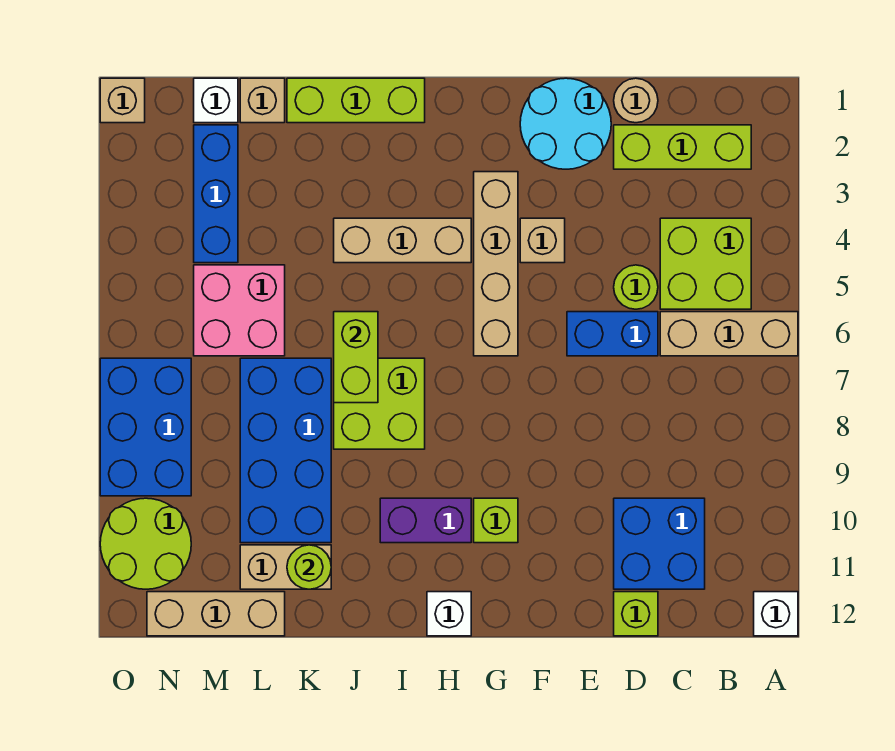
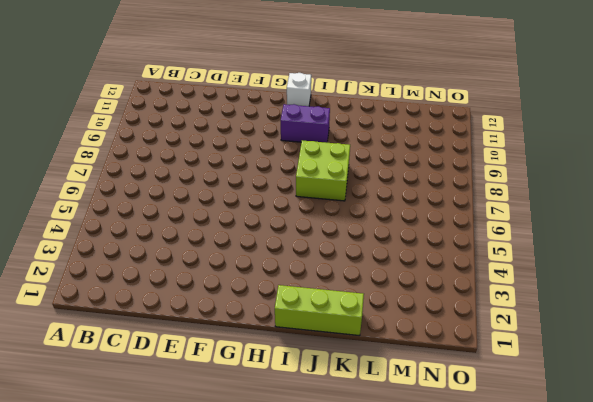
none -> tan 1x3 brick [660,312,798,356]
none -> white 1x1 brick [754,592,798,636]
none -> lime 1x3 brick [614,125,751,169]
none -> lime 2x2 brick [660,218,751,309]

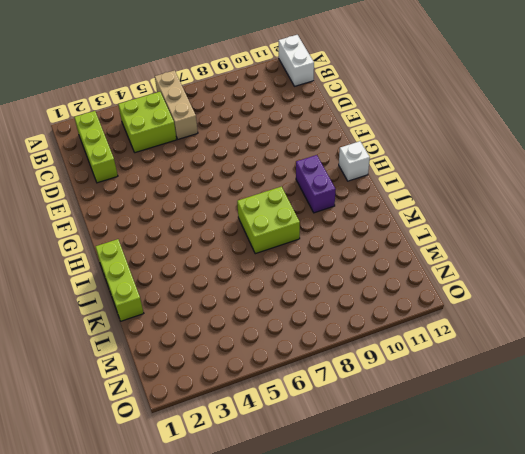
white 1x2 brick [279,35,314,86] -> white 1x1 brick [754,592,798,636]
none -> blue 2x2 brick [614,498,705,589]
none -> tan 1x1 round brick [614,78,658,123]
none -> lime 1x1 round brick [614,265,658,309]
none -> blue 1x2 brick [567,312,658,356]

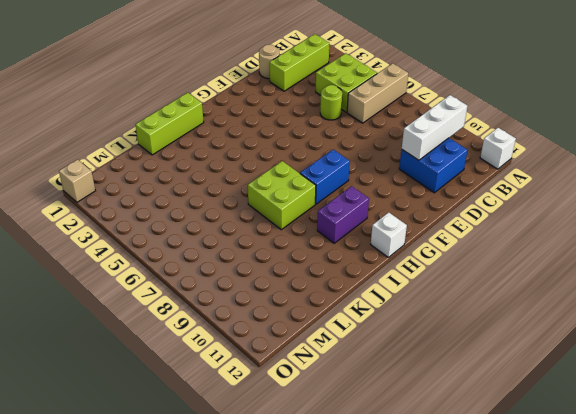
white 1x3 brick [402,95,467,160] -> none
blue 1x2 brick [300,150,350,204] -> blue 1x2 brick moved to [567,312,658,356]
none -> lime 1x1 brick [614,592,658,636]
none -> cyan 2x2 round brick [520,78,611,169]
none -> tan 1x1 brick [520,218,565,263]
none -> tan 1x4 brick [474,172,518,356]

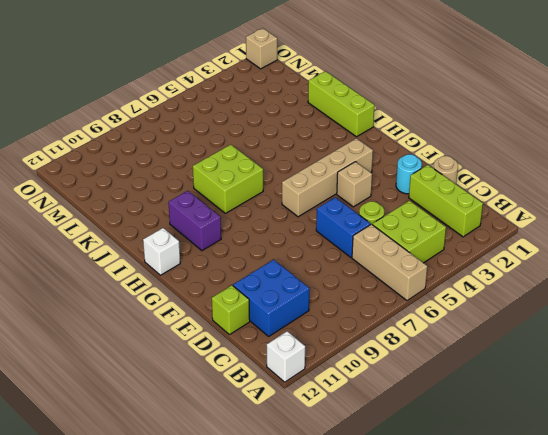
cyan 1x1 round brick [396,154,422,194] -> cyan 2x2 round brick [520,78,611,169]
none -> lime 1x1 brick [474,498,518,543]
none -> tan 1x3 brick [334,218,471,263]
none -> blue 2x4 brick [240,358,331,543]
none -> tan 1x2 brick [240,545,331,589]

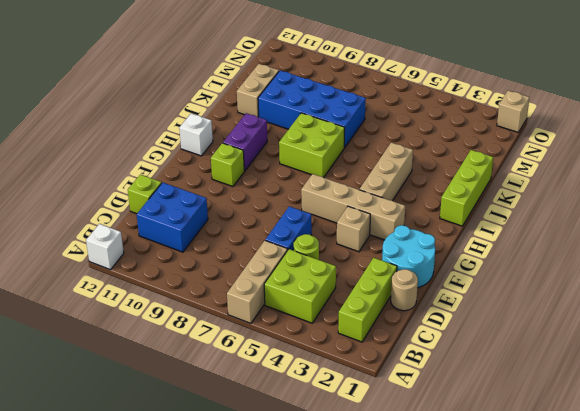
none -> tan 1x1 brick [240,78,285,123]
none -> pink 2x2 brick [194,265,285,356]
none -> tan 1x3 brick [147,592,285,636]
none -> white 1x1 brick [194,78,238,123]

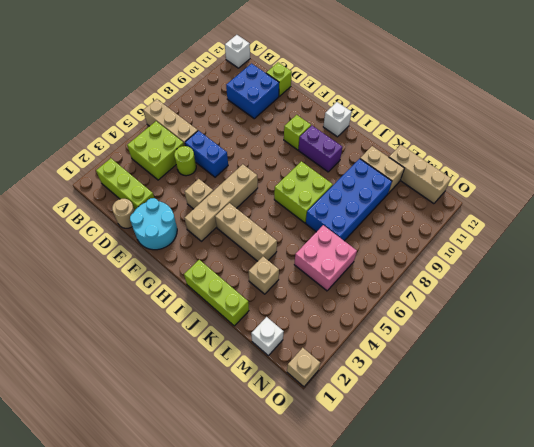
tan 1x1 brick [249,257,279,294] -> tan 1x1 brick moved to [240,78,285,123]
none -> blue 1x3 brick [194,125,238,263]
none -> blue 2x3 brick [100,358,191,496]
none -> lime 2x2 round brick [100,498,191,589]
none -> lime 1x2 brick [334,312,378,403]

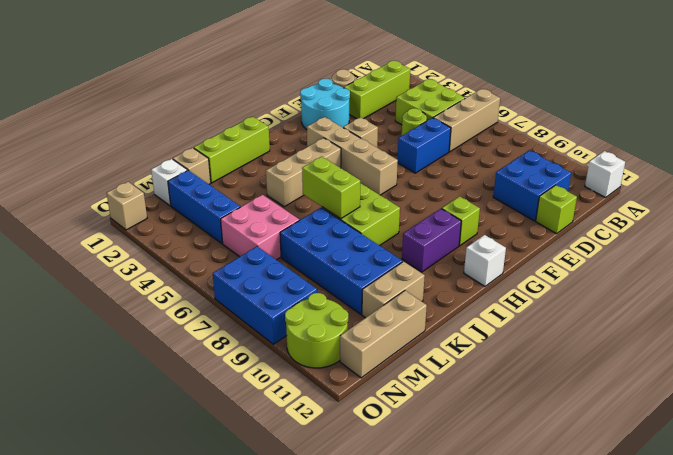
none -> lime 1x1 round brick [287,545,331,589]

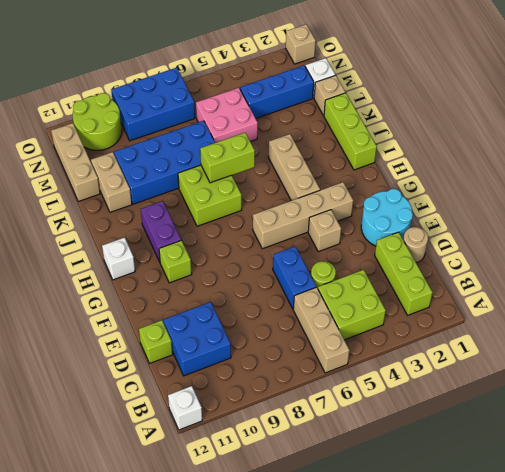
none -> lime 1x1 round brick [287,545,331,589]

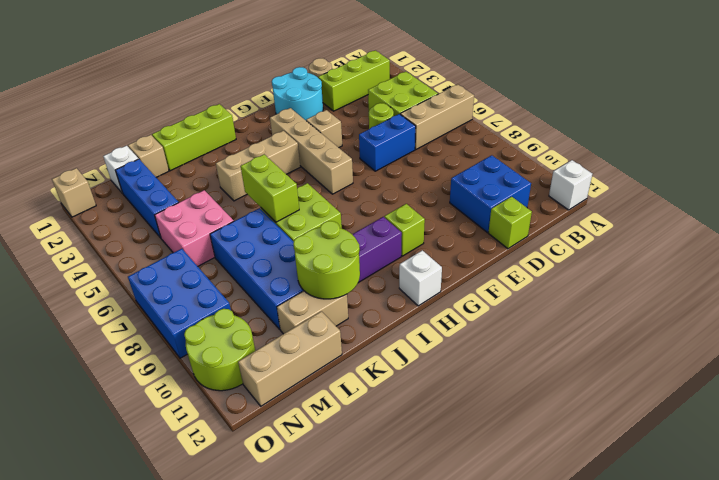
lime 2x2 round brick [293,221,360,299] -> lime 1x1 round brick [287,545,331,589]

